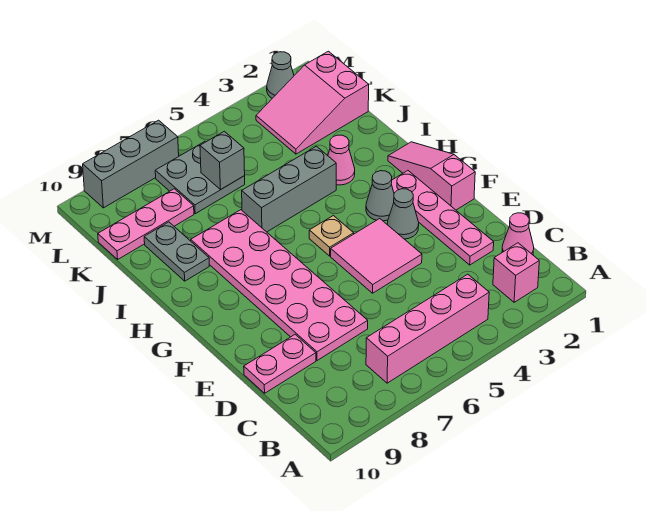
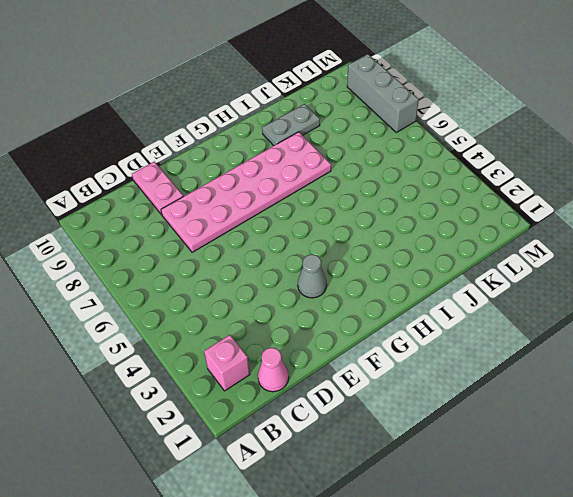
none -> pink 1x4 brick [366,274,489,383]
none -> pink 1x4 plate [391,171,494,265]
none -> pink 2x2 tile [331,219,422,293]

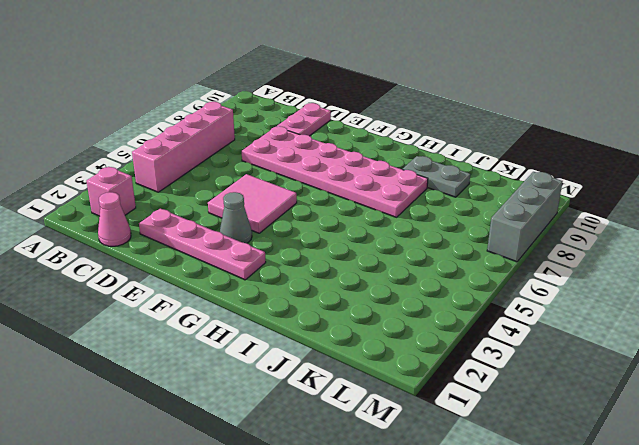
none -> pink 1x3 slope [388,142,475,210]
none -> grey 1x1 cone [366,171,394,221]
none -> tan 1x1 plate [309,216,354,256]

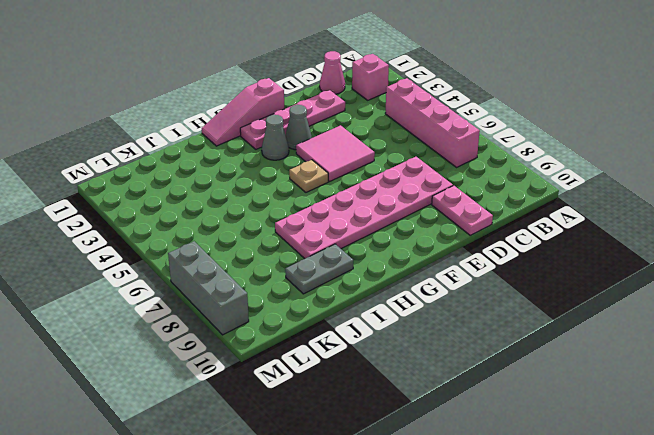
none -> pink 1x1 cone [328,135,355,185]
none -> grey 1x3 brick [242,146,336,232]
none -> pink 2x3 slope [256,51,369,154]

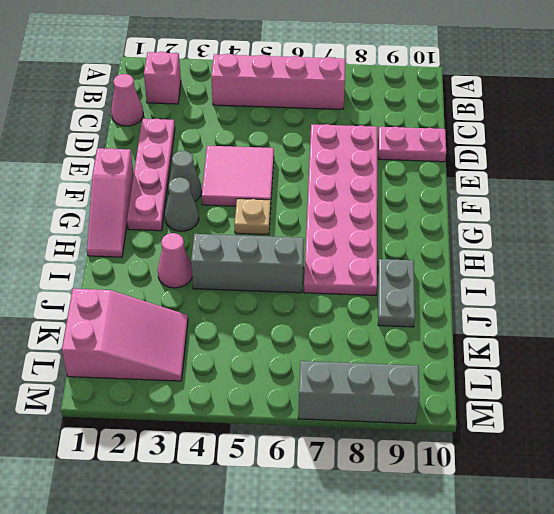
none -> grey 2x2 plate [155,142,245,214]
none -> pink 1x3 plate [98,189,194,259]
none -> grey 1x1 cone [267,52,294,98]

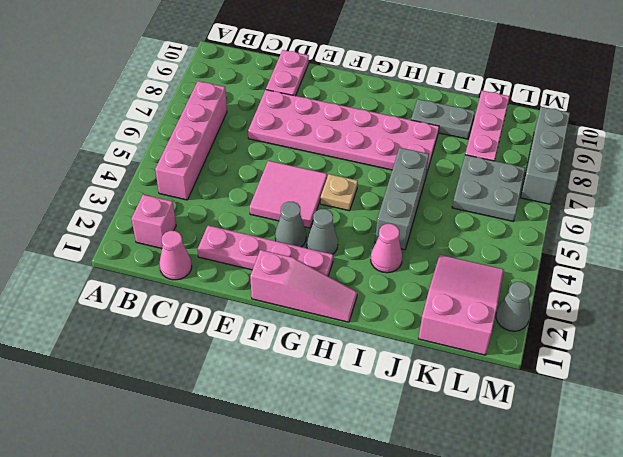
none -> grey 1x1 brick [200,131,245,189]

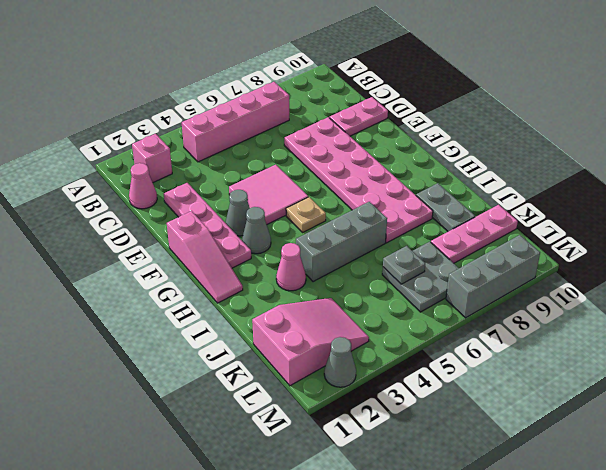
grey 1x1 plate [383,246,425,284] -> grey 1x1 brick [200,131,245,189]

